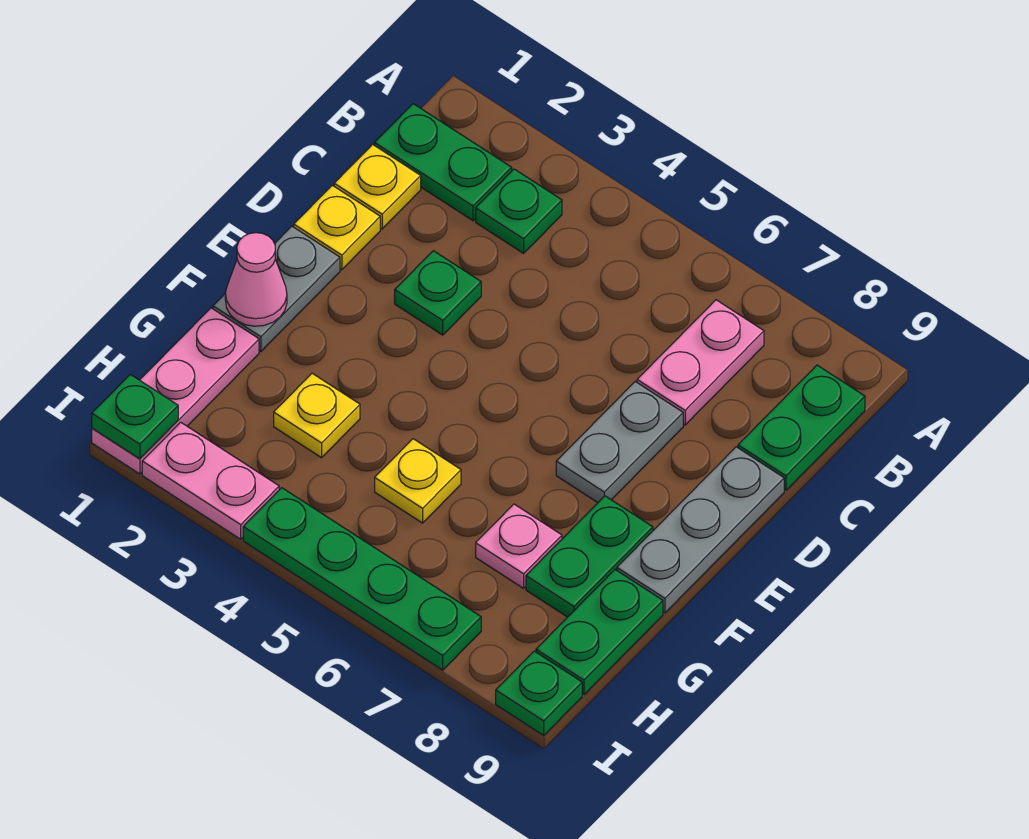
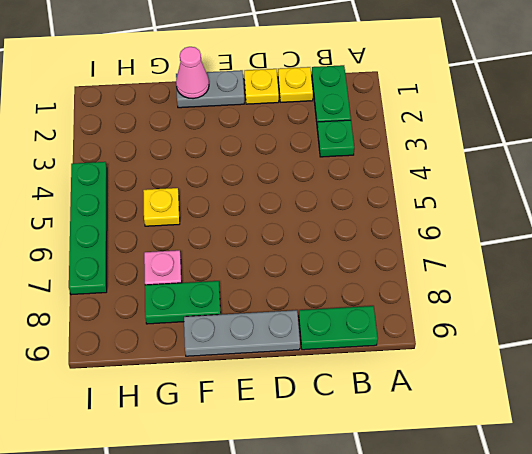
none -> pink 1x2 plate [637,300,764,425]
none -> green 1x1 plate [395,251,481,335]
none -> grey 1x2 plate [556,382,683,503]

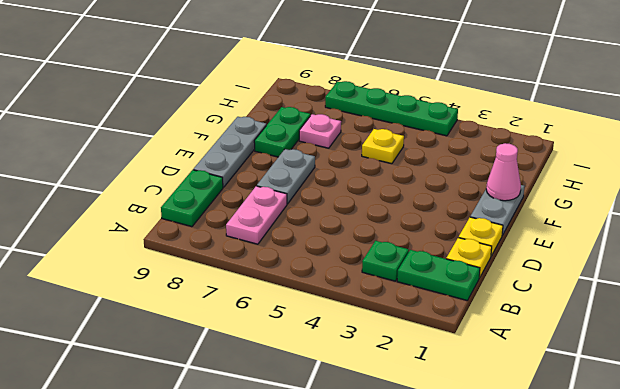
none -> green 1x1 plate [395,251,481,335]
none -> pink 1x3 plate [92,308,259,474]
none -> yellow 1x1 plate [274,373,360,458]

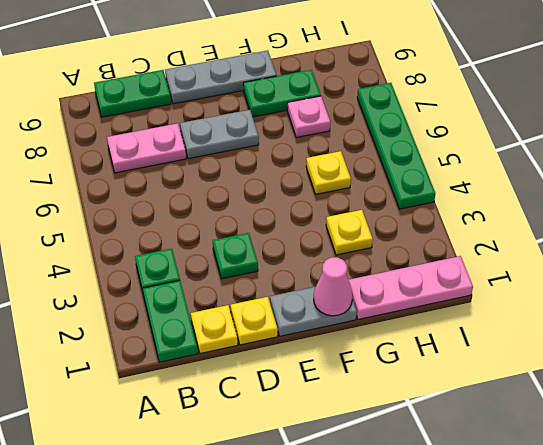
none -> green 1x2 plate [536,570,663,695]
none -> pink 1x2 plate [142,422,279,539]
none -> green 1x1 plate [496,651,582,735]

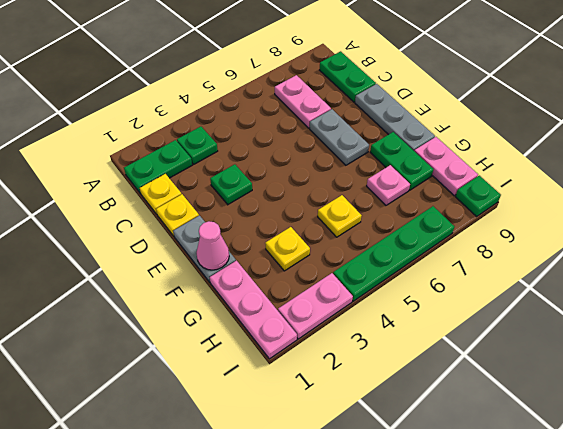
pink 1x2 plate [414,137,478,196] -> green 1x2 plate [536,570,663,695]
none -> green 1x1 plate [92,374,178,459]

